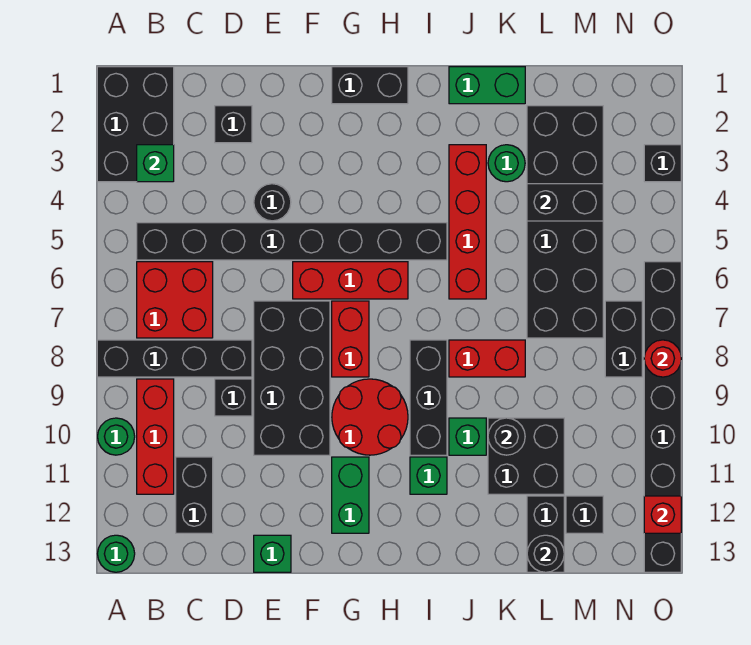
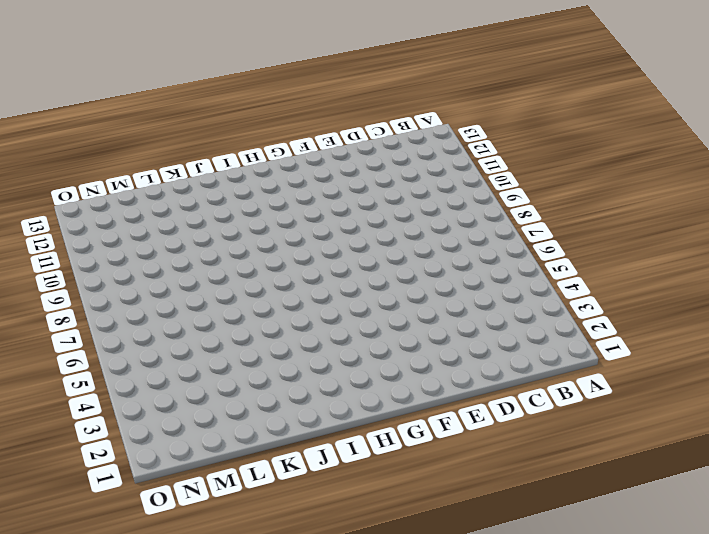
none -> black 2x3 brick [97,67,174,182]
none -> black 1x4 brick [97,340,252,377]
none -> green 1x1 round brick [98,418,135,455]
none -> green 1x1 round brick [98,535,135,572]

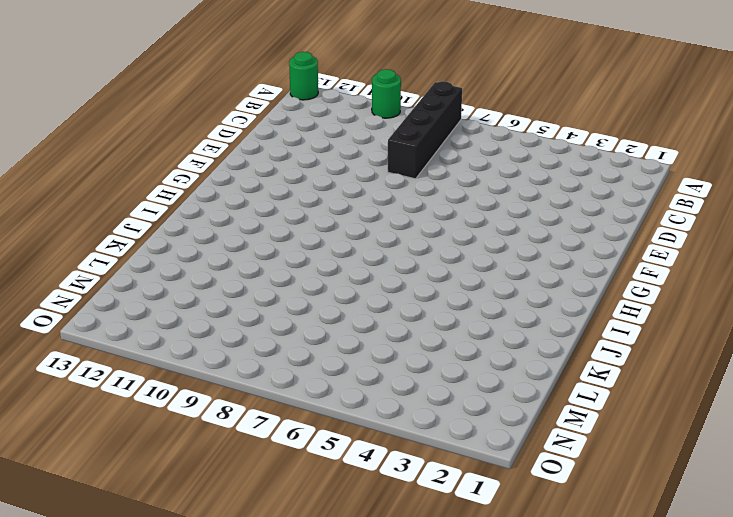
none -> black 2x3 brick [97,67,174,182]
none -> black 1x8 brick [137,223,447,260]
none -> red 2x2 brick [137,262,213,338]
none -> red 1x3 brick [137,379,174,494]

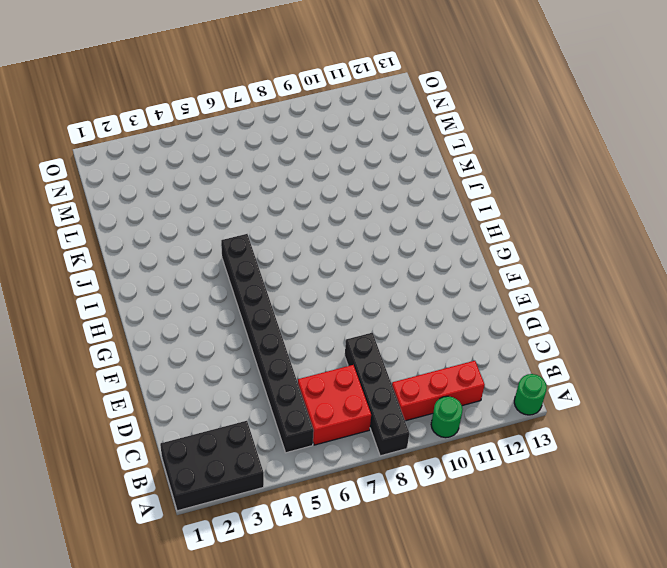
none -> black 1x2 brick [176,457,213,533]
none -> black 1x1 brick [215,106,252,143]
none -> black 1x1 brick [215,379,252,416]
none -> black 1x1 round brick [254,184,291,221]

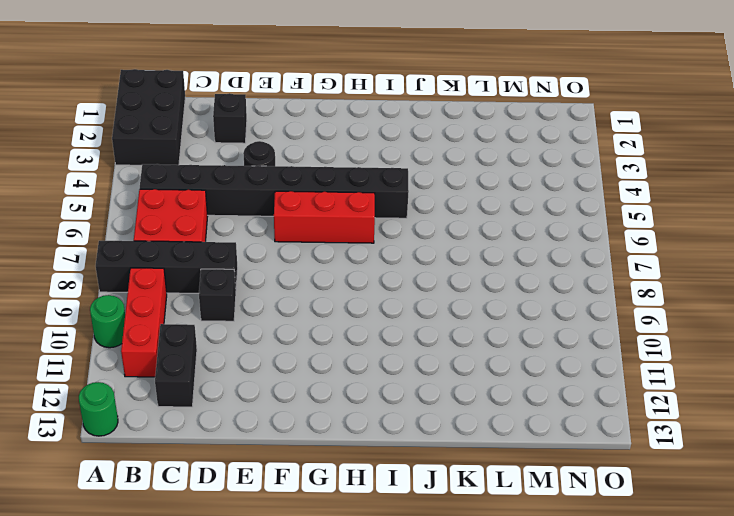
none -> black 2x4 brick [254,301,330,455]
none -> green 1x1 brick [254,535,291,572]
none -> black 1x2 brick [332,67,408,104]
none -> red 1x2 brick [332,301,369,377]

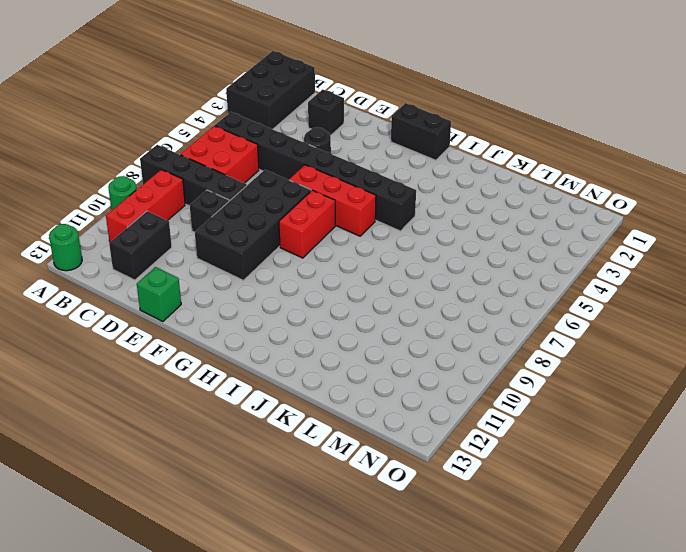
none -> red 2x2 round brick [332,379,408,455]
none -> green 1x2 brick [332,457,369,533]
none -> black 1x3 brick [410,340,447,455]
none -> green 1x1 brick [410,457,447,494]

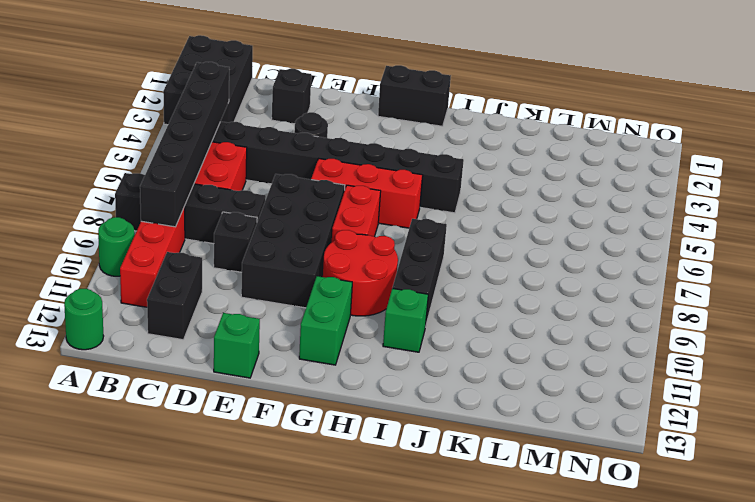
black 1x6 brick [140,62,229,227] -> none
none -> green 1x2 brick [449,67,525,104]
none -> red 1x4 brick [449,145,486,299]
none -> red 1x2 brick [449,340,525,377]
none -> green 1x1 brick [449,418,486,455]

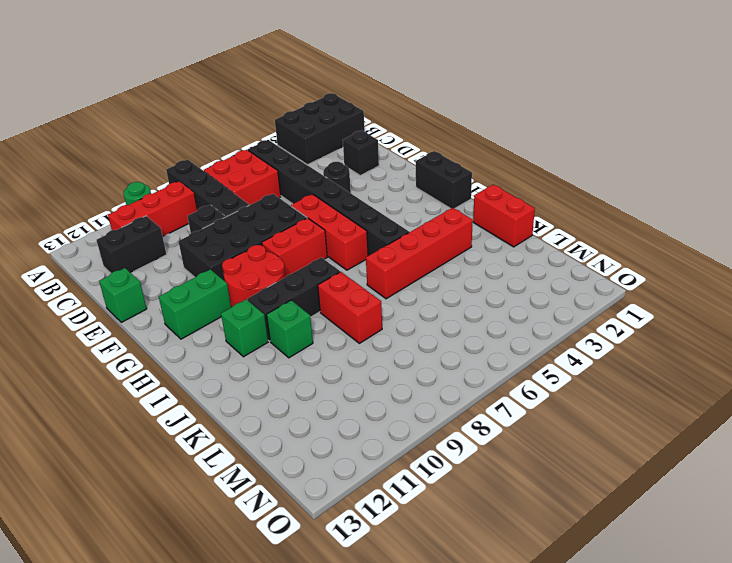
red 1x2 brick [473,184,535,247] -> green 1x2 brick [449,67,525,104]
none -> green 1x1 round brick [98,535,135,572]
none -> green 1x1 round brick [488,145,525,182]
none -> black 2x2 brick [488,418,564,494]
none -> black 2x6 brick [527,106,603,338]

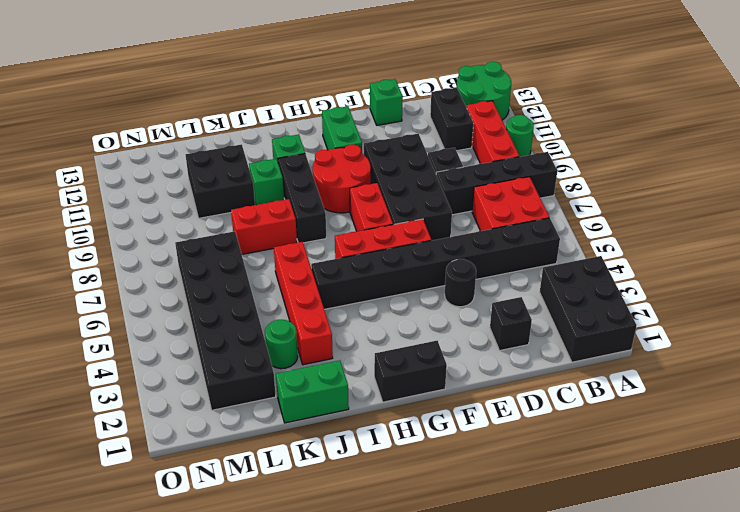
green 2x2 round brick [457,62,511,120] -> green 1x1 round brick [98,535,135,572]
none -> black 1x2 brick [527,496,564,572]
none -> black 1x1 brick [566,496,603,533]
none -> black 1x2 brick [605,301,642,377]
none -> black 1x1 brick [644,145,681,182]

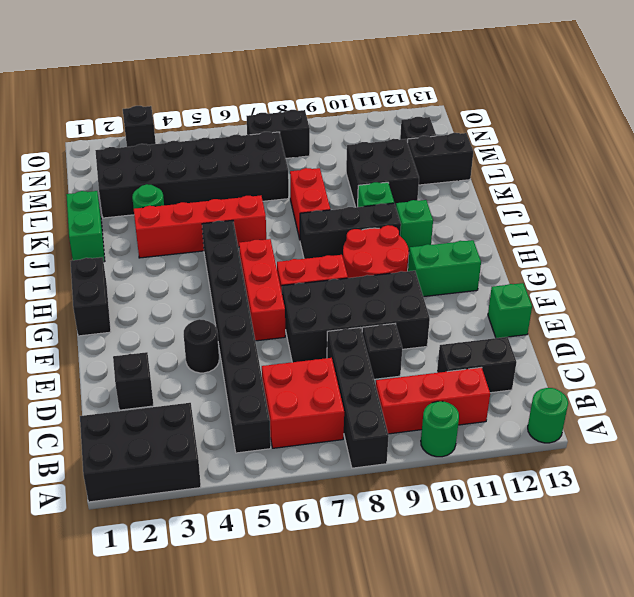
none -> black 1x8 brick [644,262,681,572]
none -> green 1x1 brick [137,145,174,182]
none -> black 1x1 round brick [488,418,525,455]
none -> black 1x2 brick [527,184,603,221]

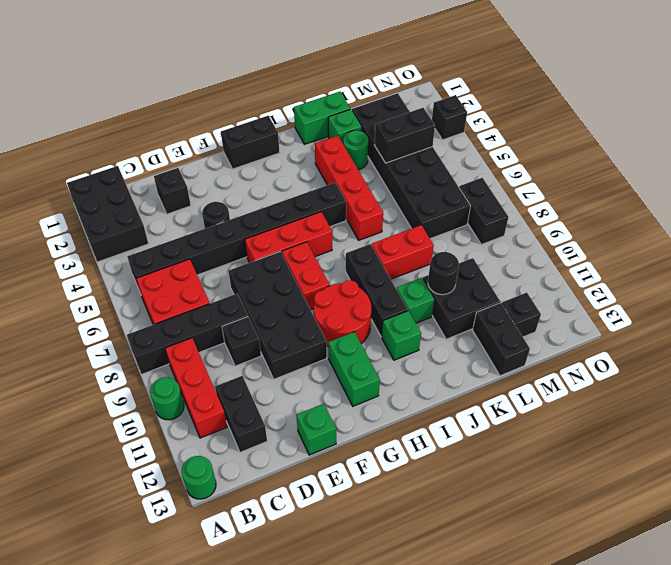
green 1x1 brick [328,109,361,143] -> green 1x1 brick moved to [137,145,174,182]
none -> black 1x8 brick [644,262,681,572]
none -> black 1x1 round brick [527,535,564,572]
none -> red 1x1 round brick [644,340,681,377]
none -> red 1x1 brick [644,496,681,533]

